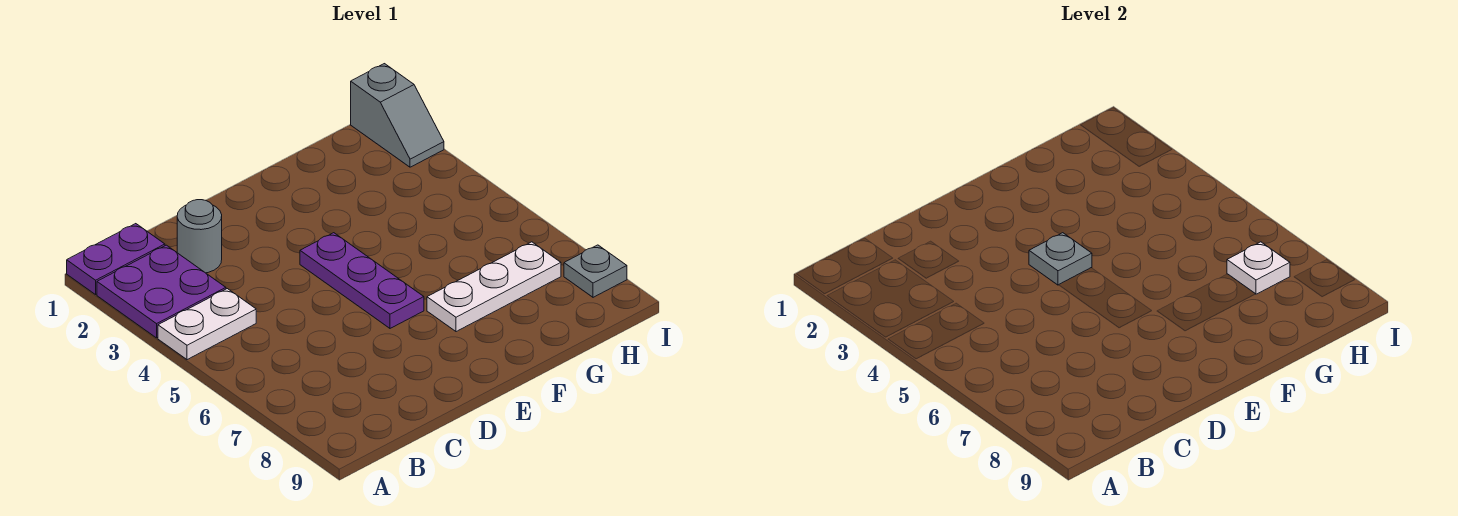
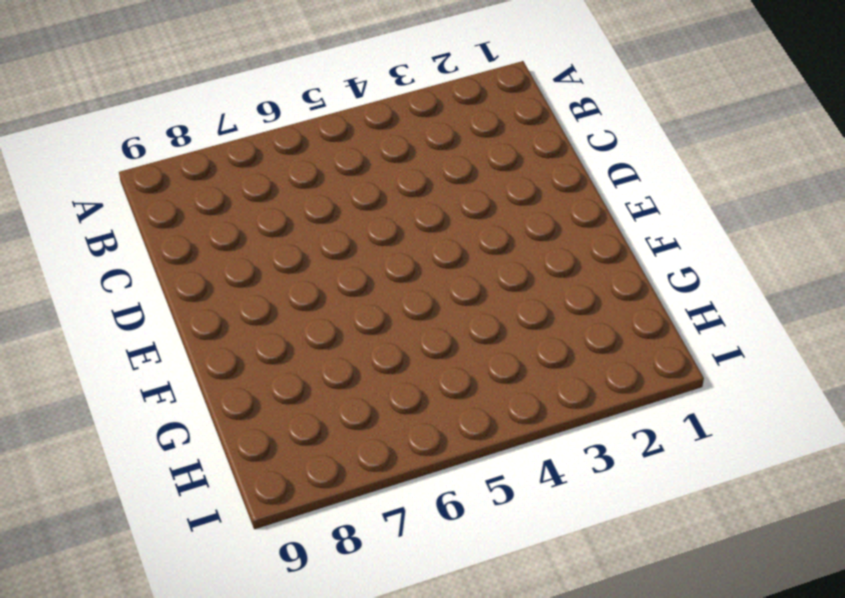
none -> purple 1x2 plate [67,224,165,294]
none -> purple 2x2 plate [97,245,226,338]

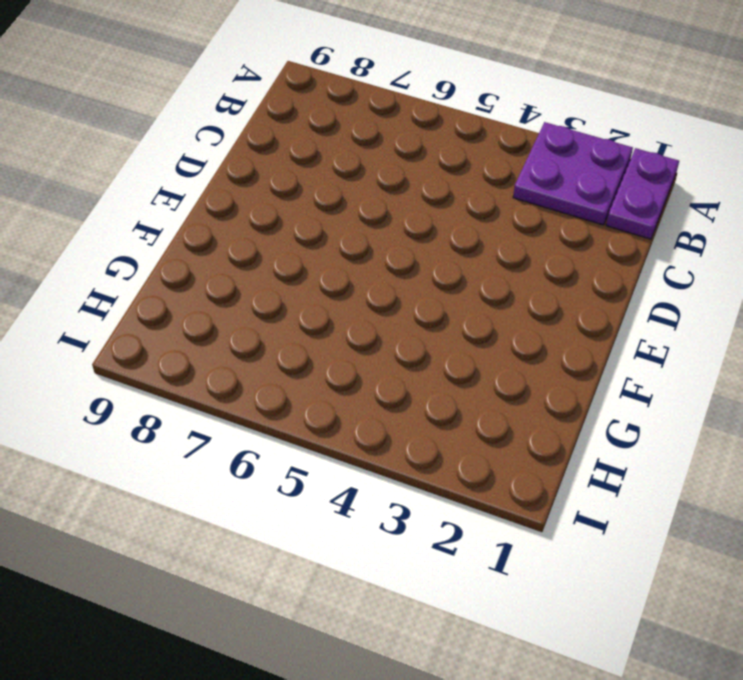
none -> white 1x2 plate [158,289,256,360]
none -> grey 1x1 round brick [177,200,222,273]

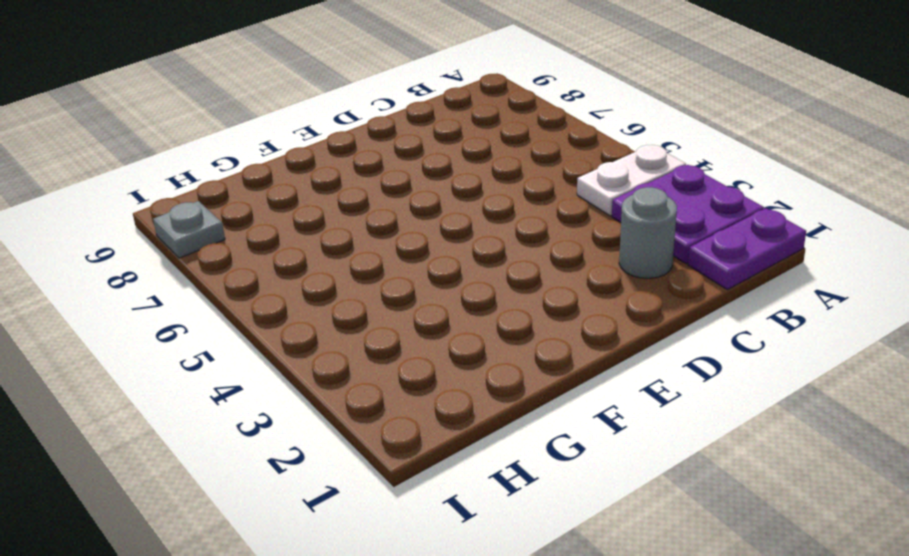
none -> purple 1x3 plate [300,233,424,328]
none -> white 1x3 plate [427,242,561,332]

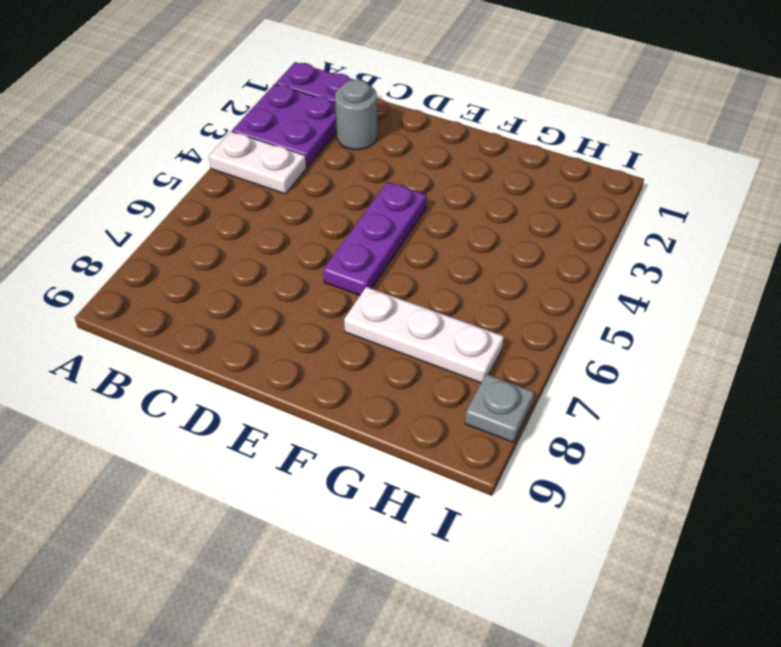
none -> grey 1x2 slope [351,64,444,167]
none -> grey 1x1 plate [1029,233,1092,285]

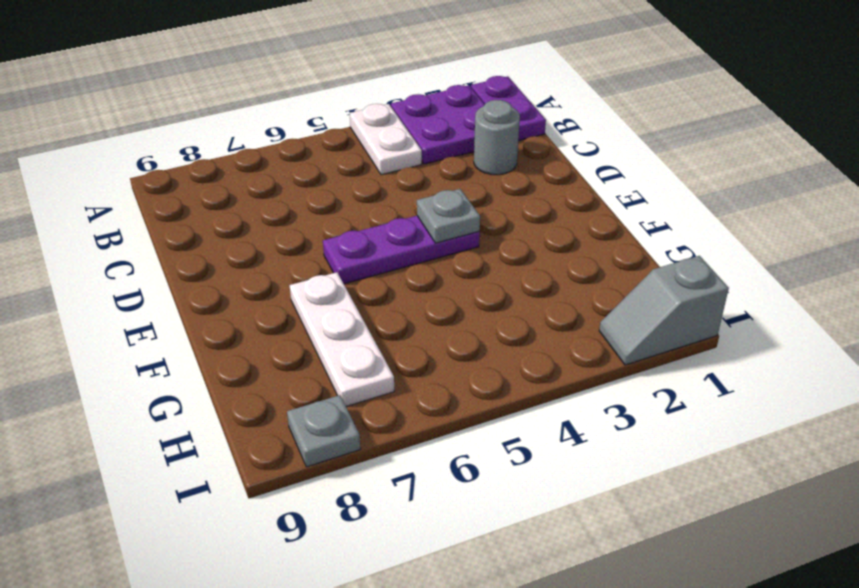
none -> white 1x1 plate [1227,242,1290,294]

